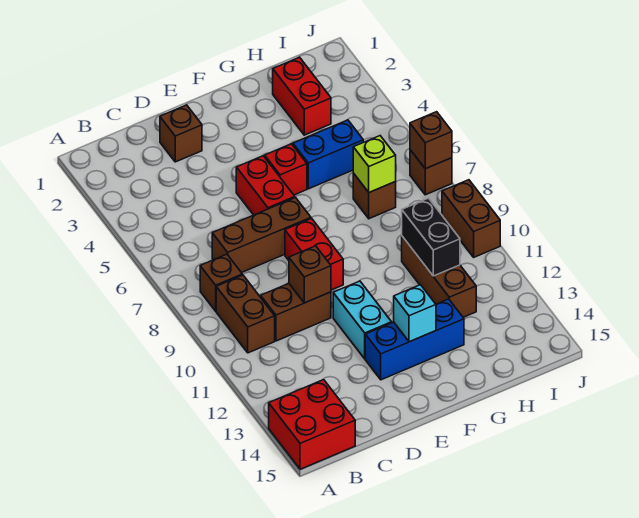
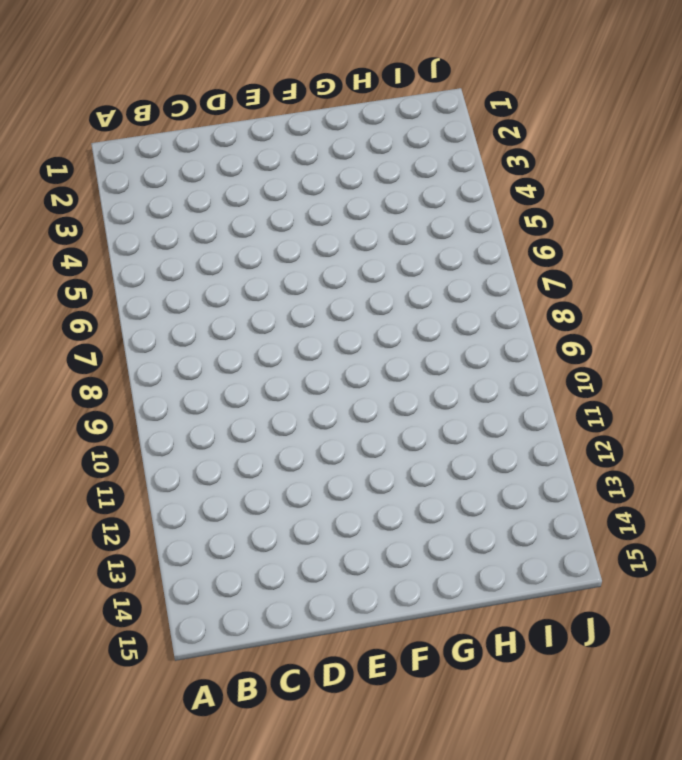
none -> red 2x2 brick [269,380,355,469]
none -> brown 1x1 brick [200,254,242,311]
none -> brown 1x2 brick [216,275,275,353]

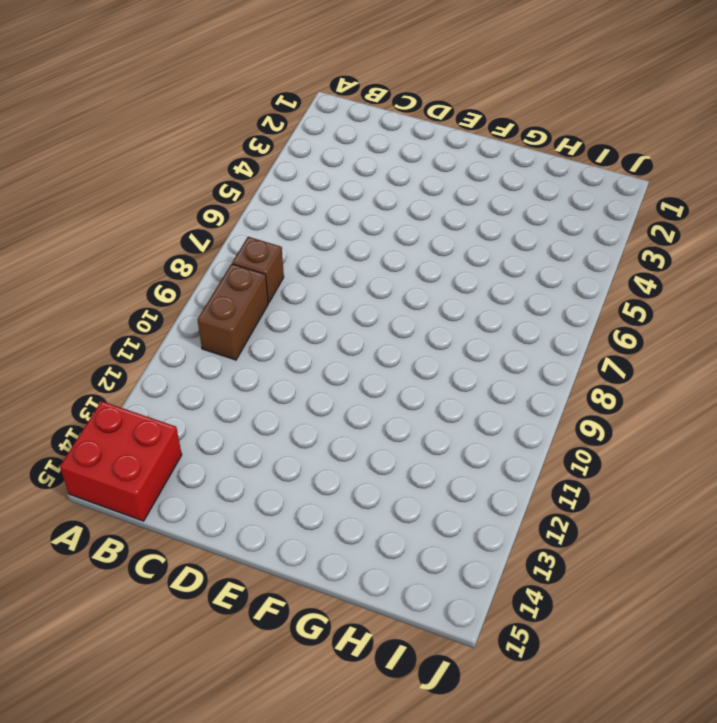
none -> brown 1x3 brick [212,198,311,273]
none -> brown 1x2 brick [261,284,331,341]
none -> brown 1x1 brick [160,105,202,162]

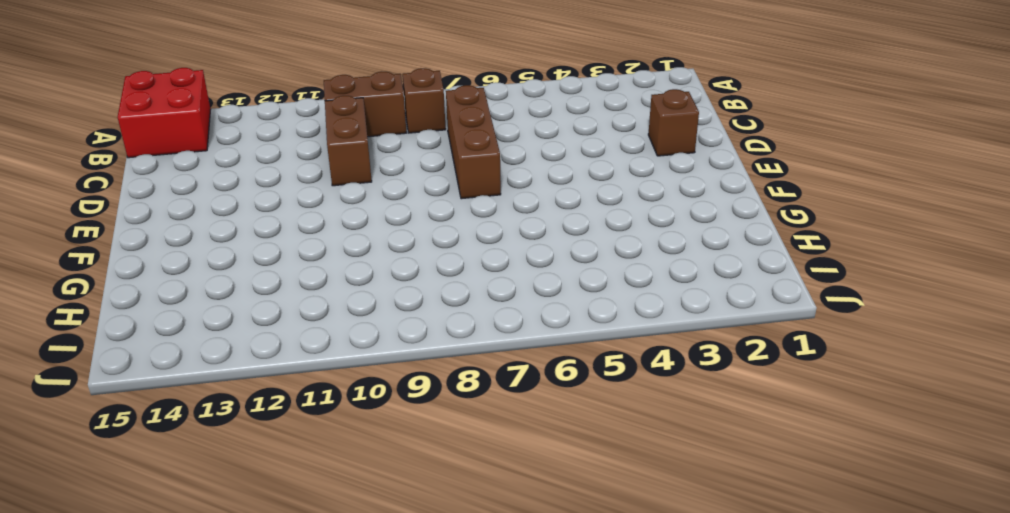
none -> red 1x2 brick [236,156,295,215]
none -> red 1x2 brick [285,218,343,290]
none -> cyan 1x2 brick [333,281,392,359]

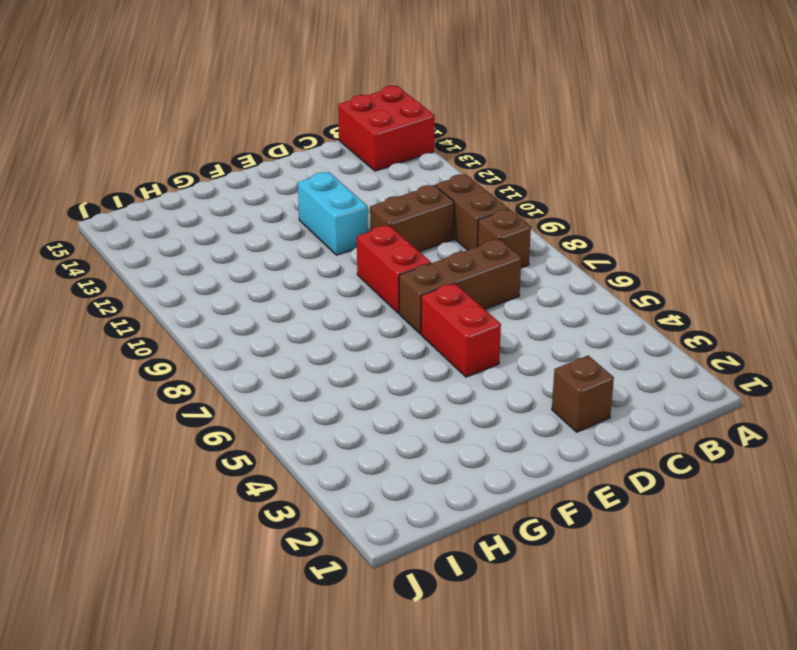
none -> blue 1x3 brick [365,299,464,380]
none -> red 1x1 brick [265,144,307,195]
none -> blue 1x2 brick [293,120,363,189]

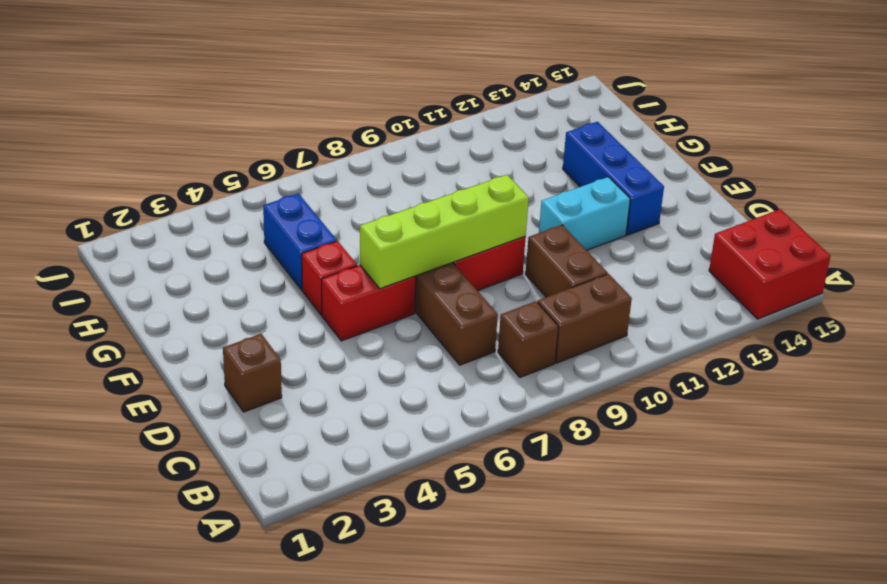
lime 1x4 brick [360,175,529,289] -> none
none -> red 1x2 brick [273,57,331,135]
none -> brown 1x1 brick [353,173,396,219]
none -> brown 1x3 brick [402,236,476,317]

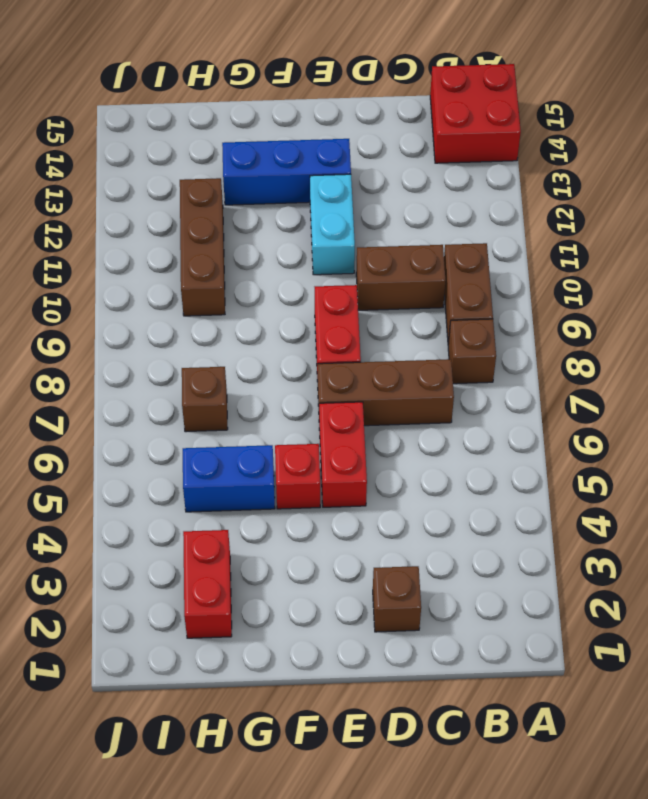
none -> brown 1x1 brick [410,150,452,195]
none -> brown 1x2 brick [442,180,500,257]
none -> brown 1x1 brick [289,246,331,303]

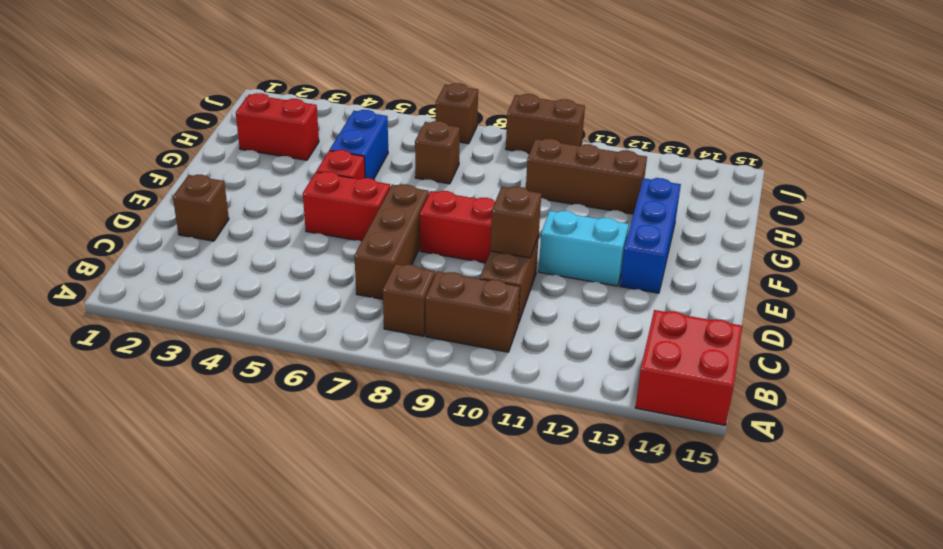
none -> cyan 1x1 brick [394,285,436,342]
none -> lime 1x1 brick [353,136,396,192]
none -> black 1x2 brick [402,198,460,276]

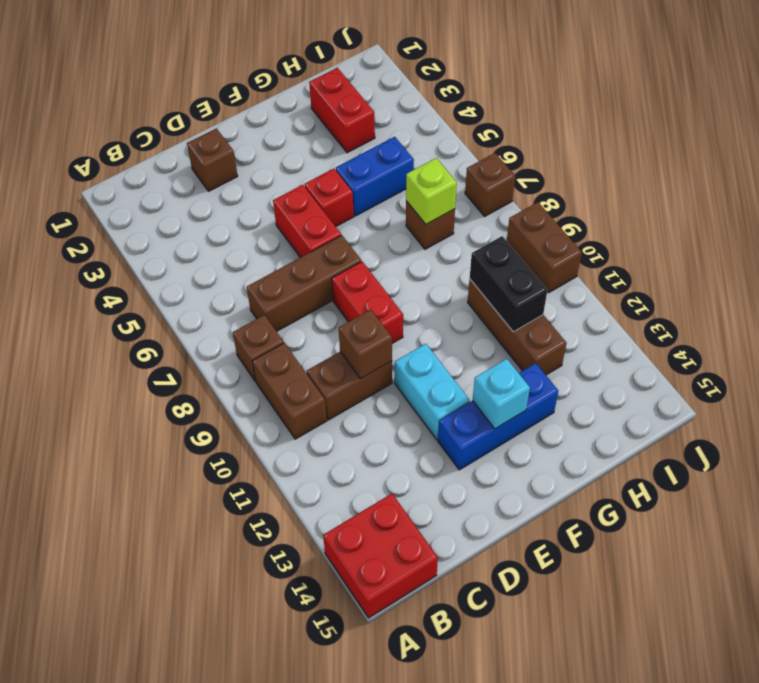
none -> brown 1x1 brick [410,112,452,169]

